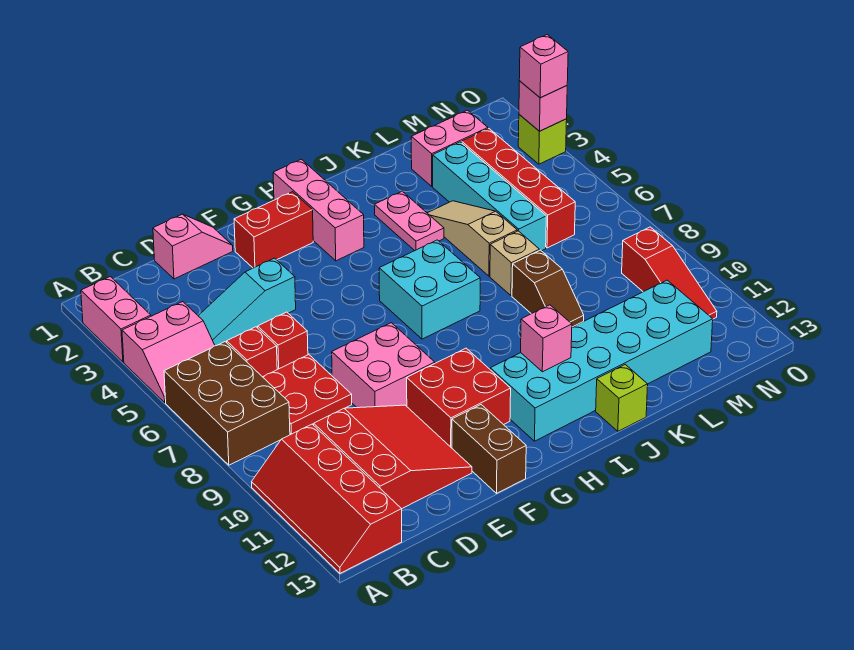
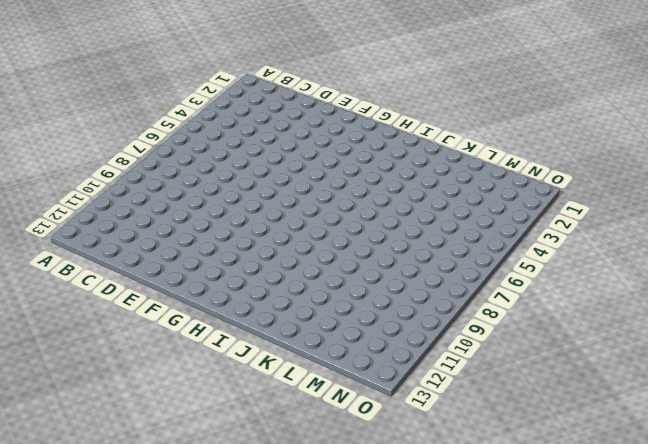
none -> pink 1x2 brick [81,277,151,362]
none -> pink 2x2 slope [122,302,215,403]
none -> brown 2x3 brick [164,342,290,465]
none -> red 2x4 slope [252,424,402,573]

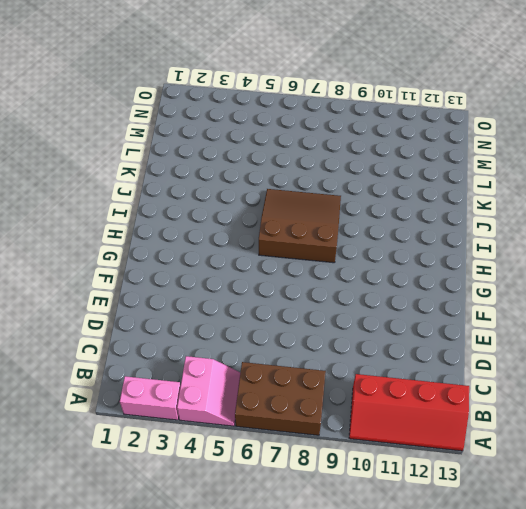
brown 3x3 slope [259,189,341,263] -> cyan 2x2 brick [379,240,480,339]
none -> cyan 1x3 slope [199,258,296,346]
none -> red 1x1 brick [227,327,277,377]
none -> red 2x2 plate [263,355,352,434]
none -> red 3x3 slope [314,405,472,509]

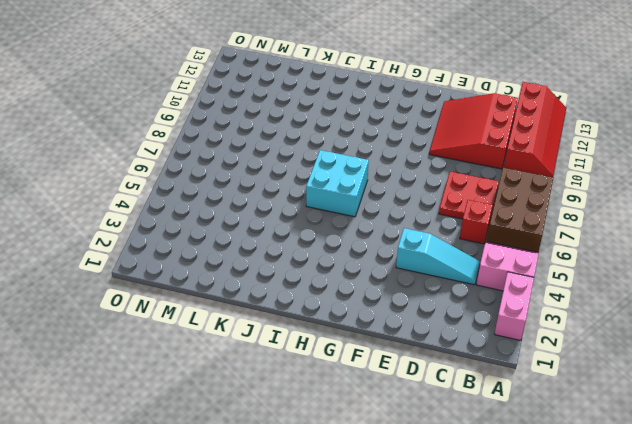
none -> pink 1x2 slope [153,214,233,279]
none -> red 1x1 brick [258,312,308,369]
none -> pink 2x2 brick [332,323,435,408]
none -> red 1x2 brick [234,192,313,268]

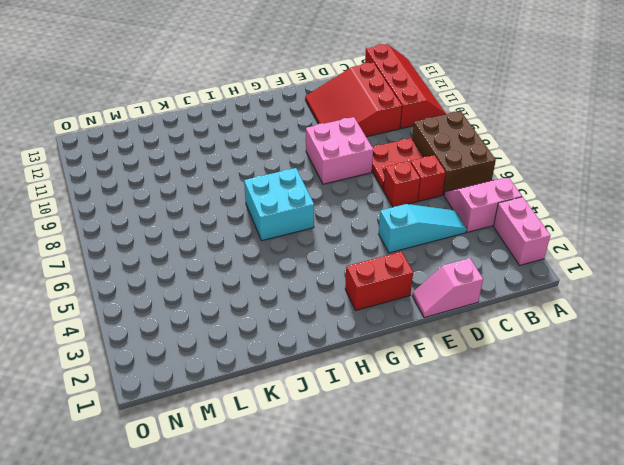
none -> red 2x2 brick [407,348,511,448]
none -> brown 1x2 brick [452,405,526,493]
none -> pink 1x3 brick [273,159,364,261]
none -> cyan 2x6 brick [490,280,713,441]

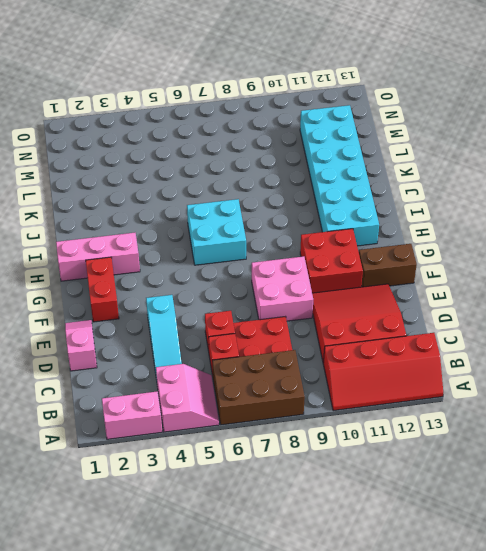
none -> pink 1x2 plate [374,191,444,251]
none -> lime 1x1 brick [596,365,648,431]
none -> tan 1x3 slope [428,201,517,276]
none -> tan 1x1 brick [490,231,539,296]

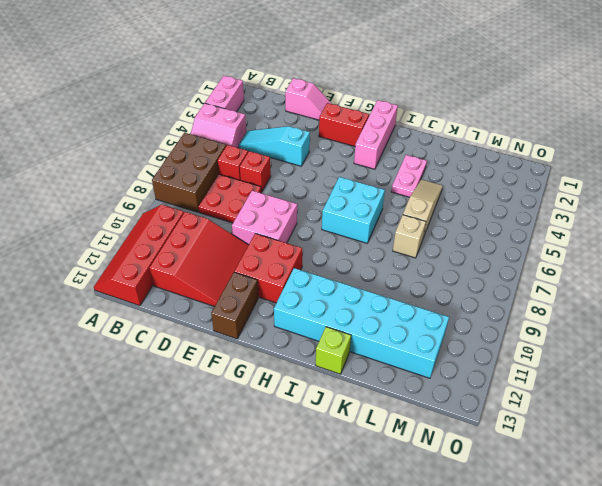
none -> brown 1x2 slope [512,250,584,327]
none -> pink 1x2 brick [411,110,488,186]
none -> cyan 1x4 brick [433,142,546,251]
none -> red 1x4 brick [462,129,575,248]

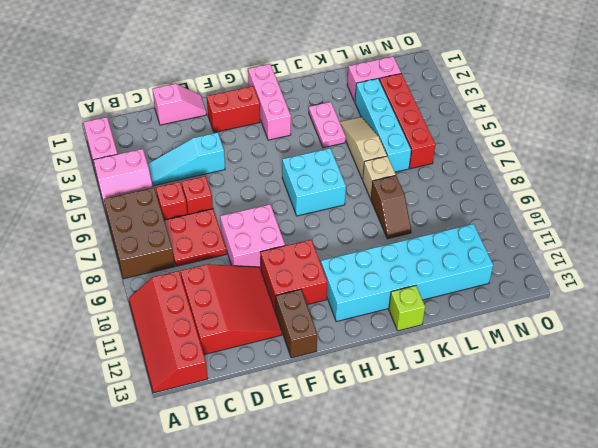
none -> red 1x3 slope [622,227,717,319]
none -> lime 1x1 brick [518,115,567,164]
none -> pink 1x1 brick [521,305,572,372]
none -> pink 1x1 brick [519,81,567,131]

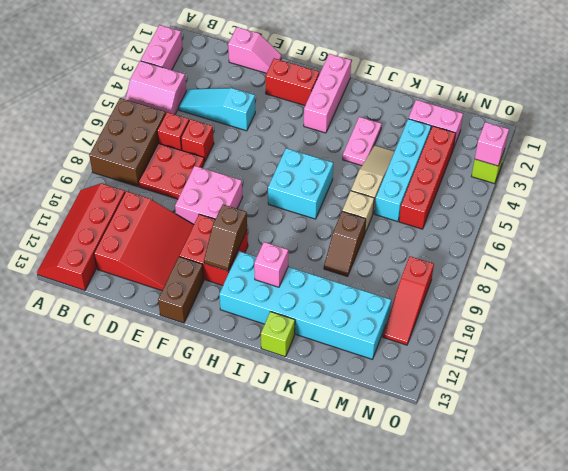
brown 1x2 slope [204,204,247,271] -> none
none -> pink 1x1 brick [519,35,568,98]

